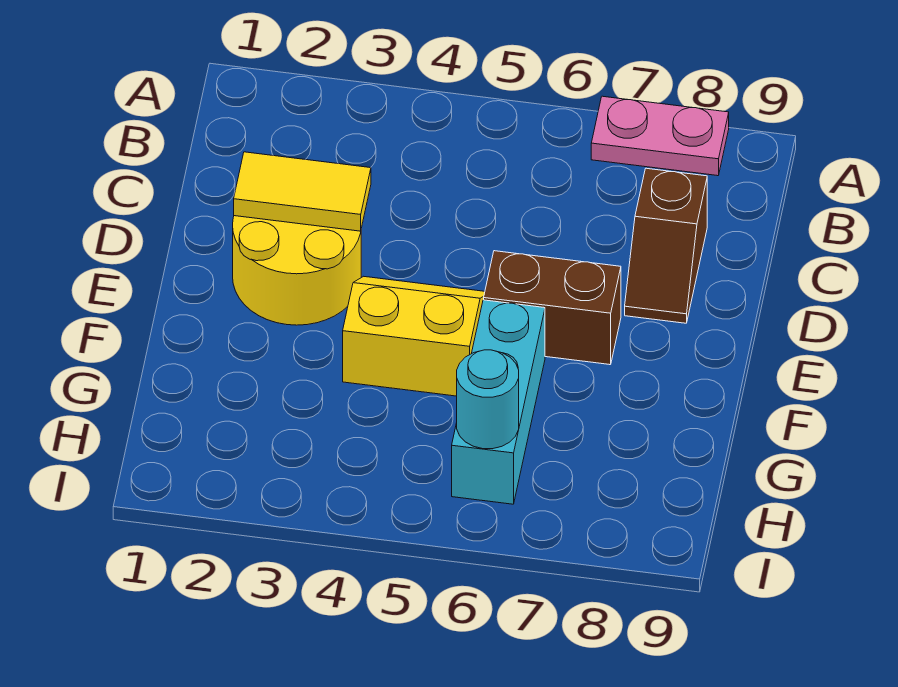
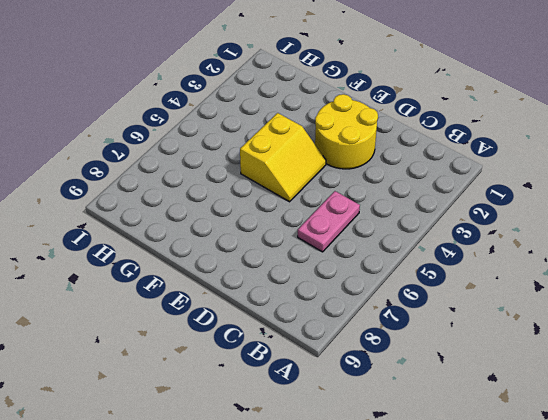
pink 1x2 plate [298,191,360,252] -> pink 1x2 plate moved to [591,96,729,176]
none -> brown 1x2 slope [625,168,707,323]
none -> brown 1x2 brick [484,251,621,365]

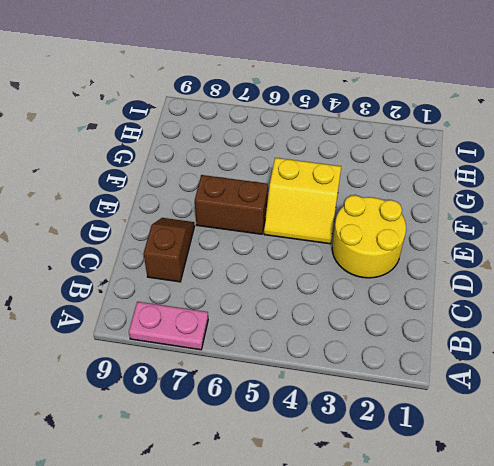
none -> cyan 1x3 brick [452,300,545,504]
none -> yellow 1x2 tile [234,152,371,231]

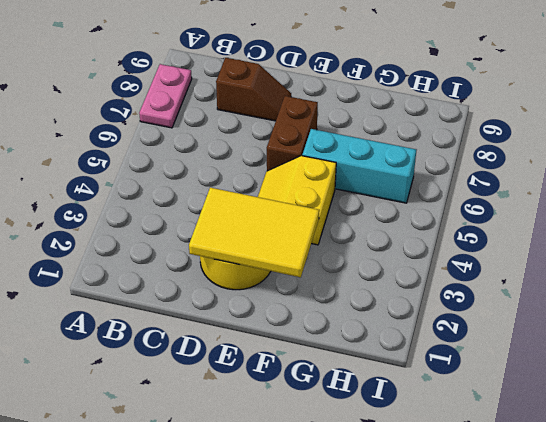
yellow 2x3 tile [189,188,319,277] -> yellow 1x2 tile [234,152,371,231]
none -> cyan 1x1 round brick [457,350,519,449]

